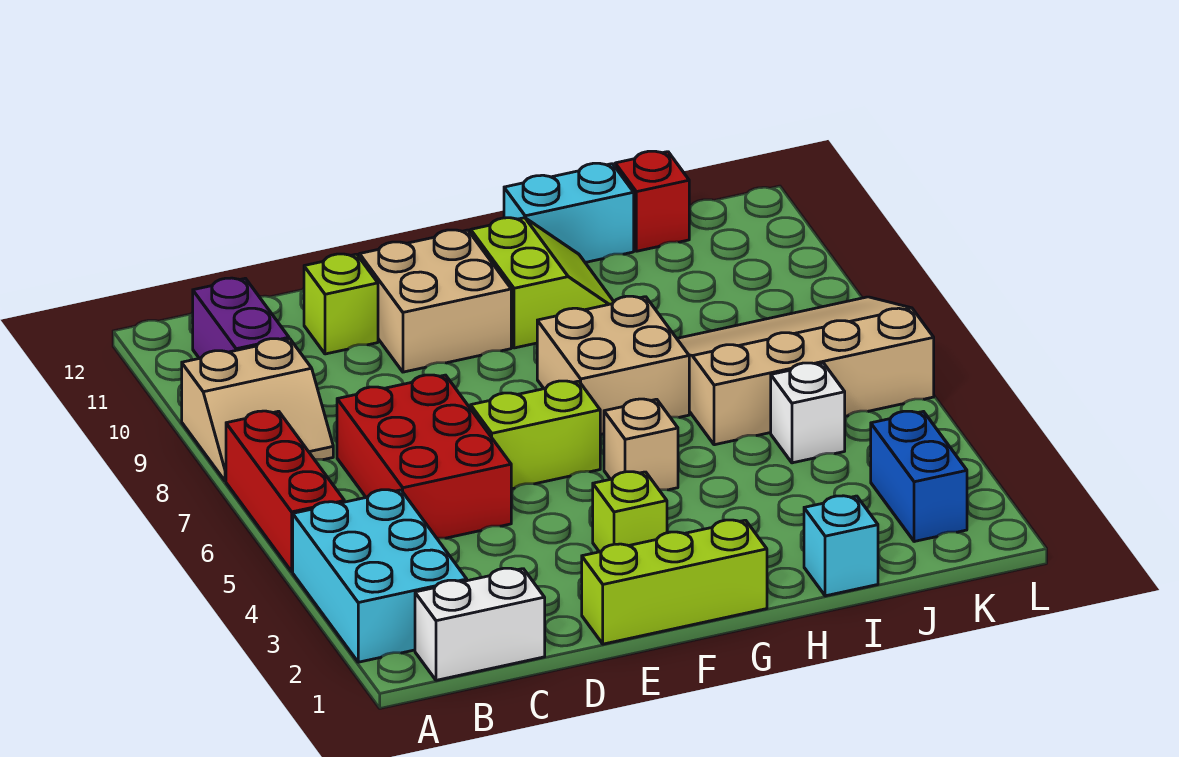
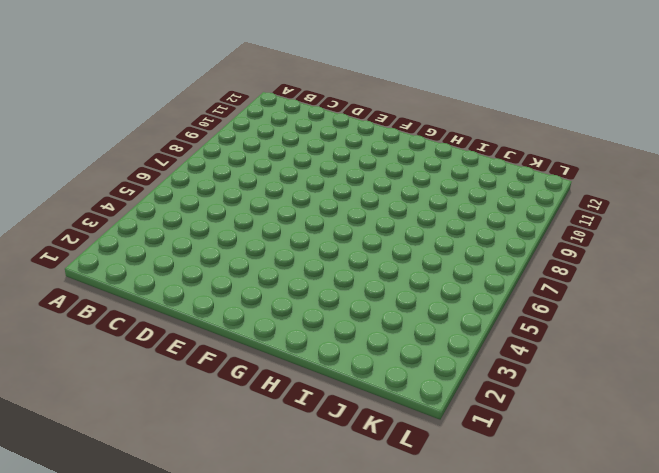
none -> cyan 2x3 brick [293,490,467,662]
none -> red 1x3 brick [226,411,344,571]
none -> tan 2x2 slope [182,339,333,481]

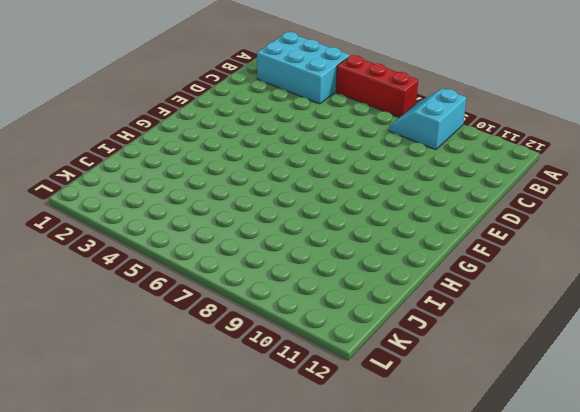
cyan 2x2 slope [389,89,467,150] -> tan 2x2 slope [182,339,333,481]
none -> white 1x2 brick [415,568,545,680]
none -> purple 1x2 brick [193,278,289,358]
none -> red 2x3 brick [337,375,511,538]

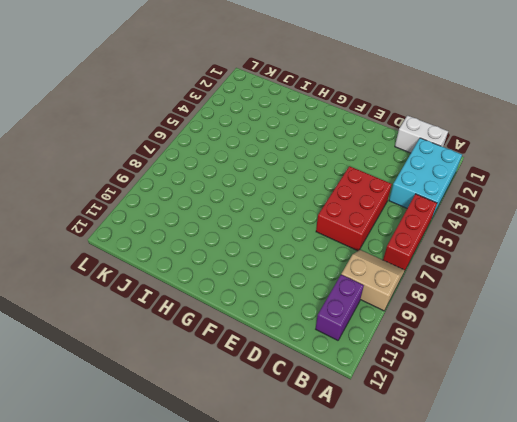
none -> lime 1x1 brick [304,254,378,354]
none -> lime 1x3 brick [582,520,767,644]
none -> lime 1x2 brick [471,381,600,489]

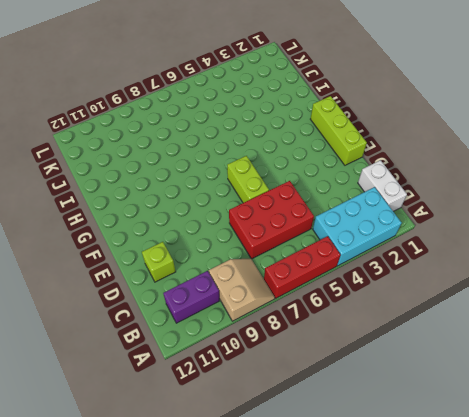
none -> tan 2x2 brick [359,230,511,372]
none -> lime 1x1 brick [593,472,667,552]
none -> tan 1x1 brick [604,399,678,490]

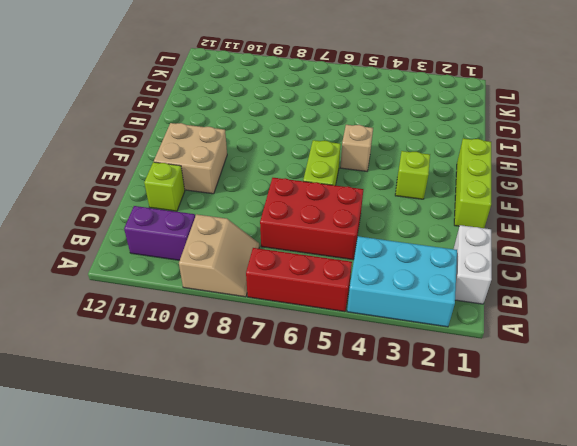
none -> tan 2x2 brick [537,296,689,434]
none -> lime 2x2 slope [471,218,614,348]
none -> cyan 1x2 brick [504,163,634,262]

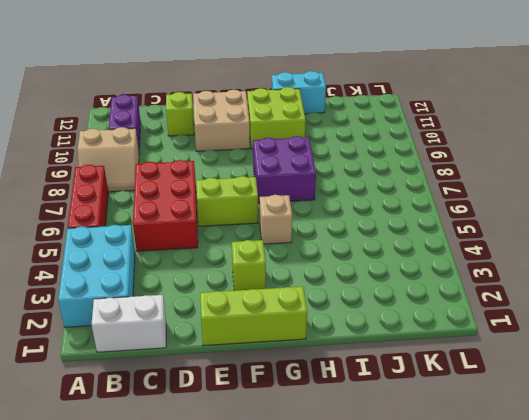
purple 2x2 brick [253,136,316,203] -> tan 2x2 brick [537,296,689,434]
lime 2x2 brick [247,87,306,149] -> lime 2x2 slope [471,218,614,348]
none -> cyan 1x1 brick [804,496,878,596]
none -> tan 3x4 slope [677,297,934,445]
none -> white 1x1 brick [771,363,845,463]

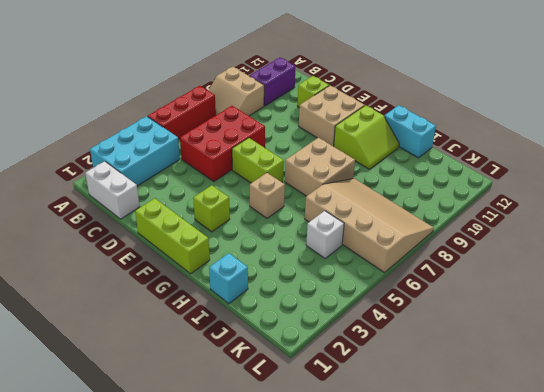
none -> red 1x1 brick [615,151,689,251]
none -> blue 1x2 brick [871,411,967,542]

